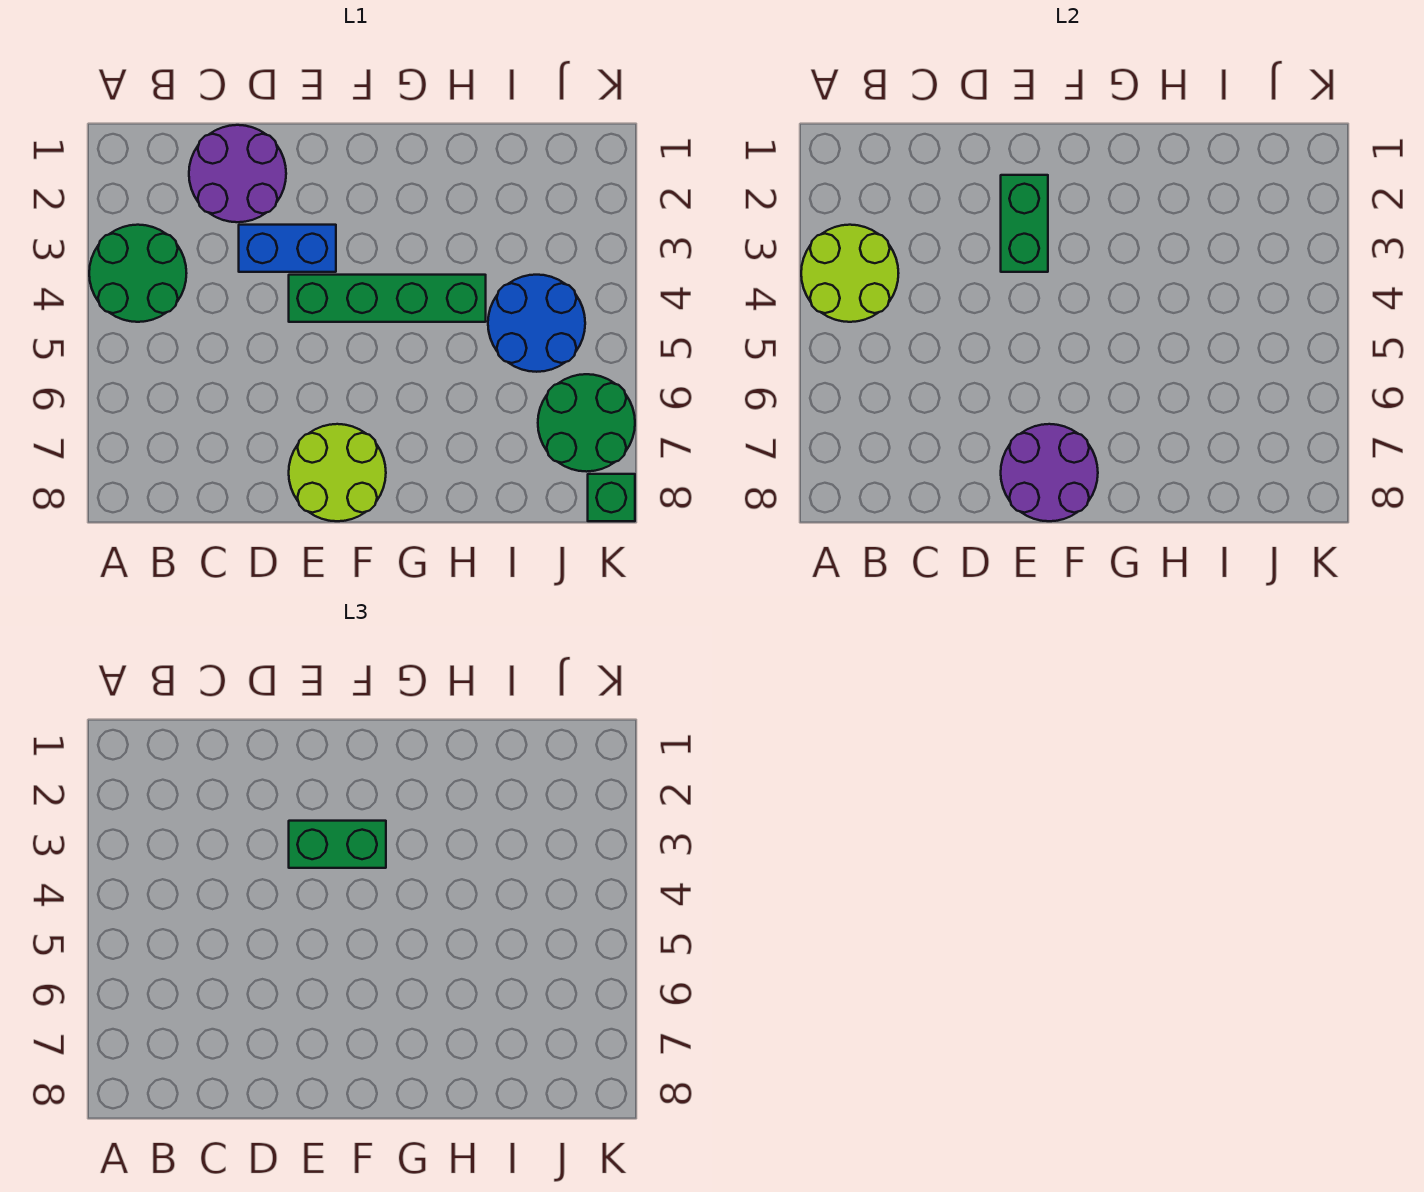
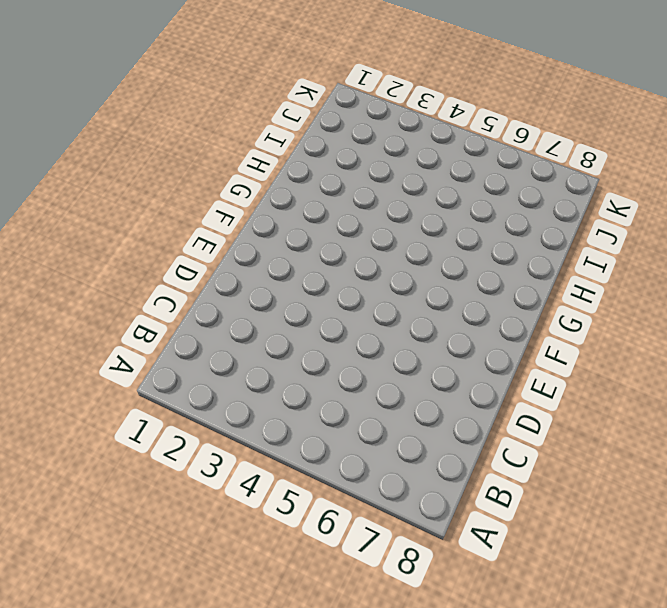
none -> green 2x2 round brick [89,225,187,322]
none -> purple 2x2 round brick [189,125,286,222]
none -> blue 1x2 brick [239,225,336,272]

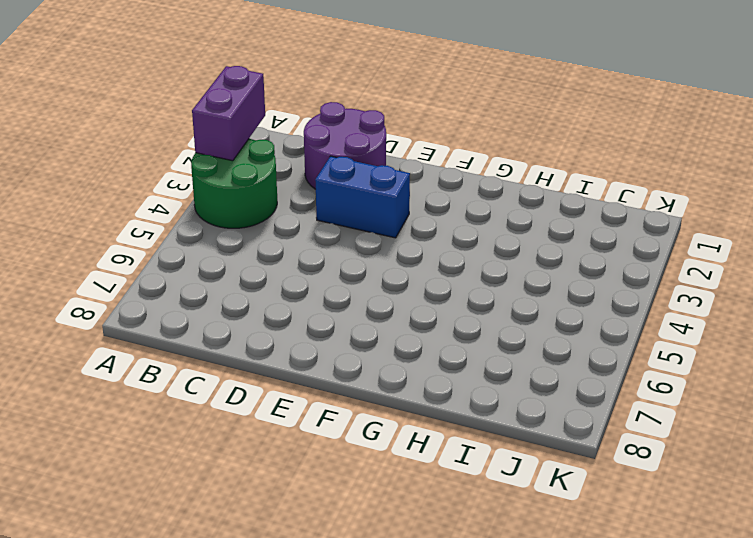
purple 1x2 brick [192,66,265,161] -> lime 2x2 round brick [801,225,899,322]
none -> green 1x4 brick [289,275,486,322]
none -> lime 2x2 round brick [289,424,386,521]
none -> blue 2x2 round brick [488,275,585,372]

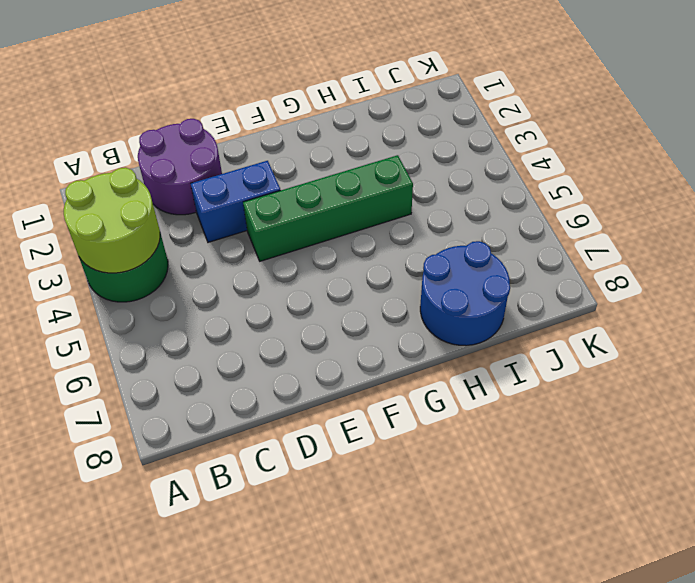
blue 2x2 round brick [420,241,510,346] -> blue 2x2 round brick moved to [488,275,585,372]
none -> lime 2x2 round brick [289,424,386,521]
none -> green 2x2 round brick [538,374,635,472]
none -> green 1x1 brick [588,474,635,521]

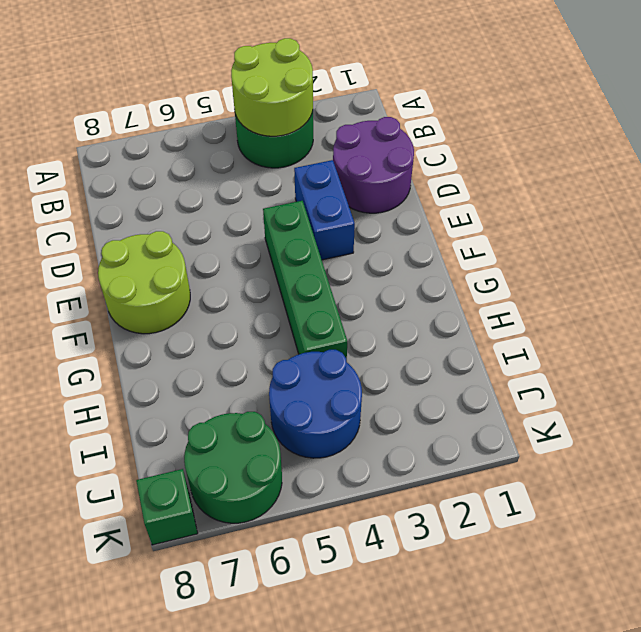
none -> green 1x2 brick [1001,175,1048,272]
none -> purple 2x2 round brick [1001,424,1098,521]
none -> green 1x2 brick [289,821,386,868]

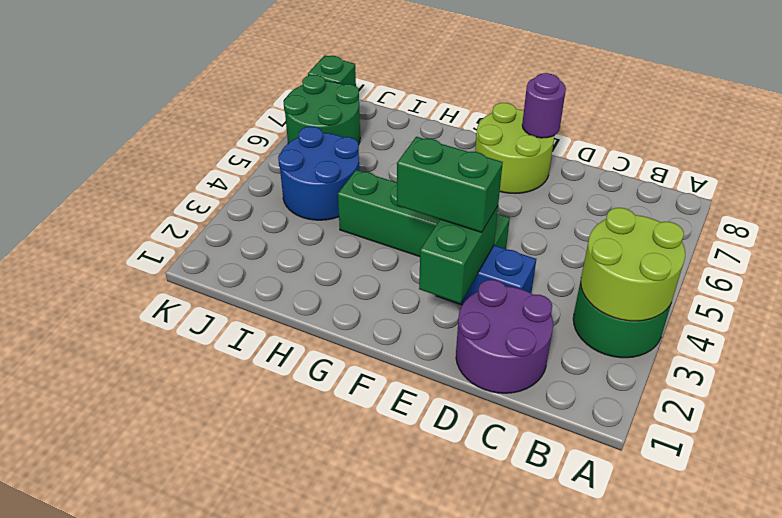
purple 1x1 round brick [522,73,566,138] -> purple 2x2 round brick [1001,424,1098,521]

